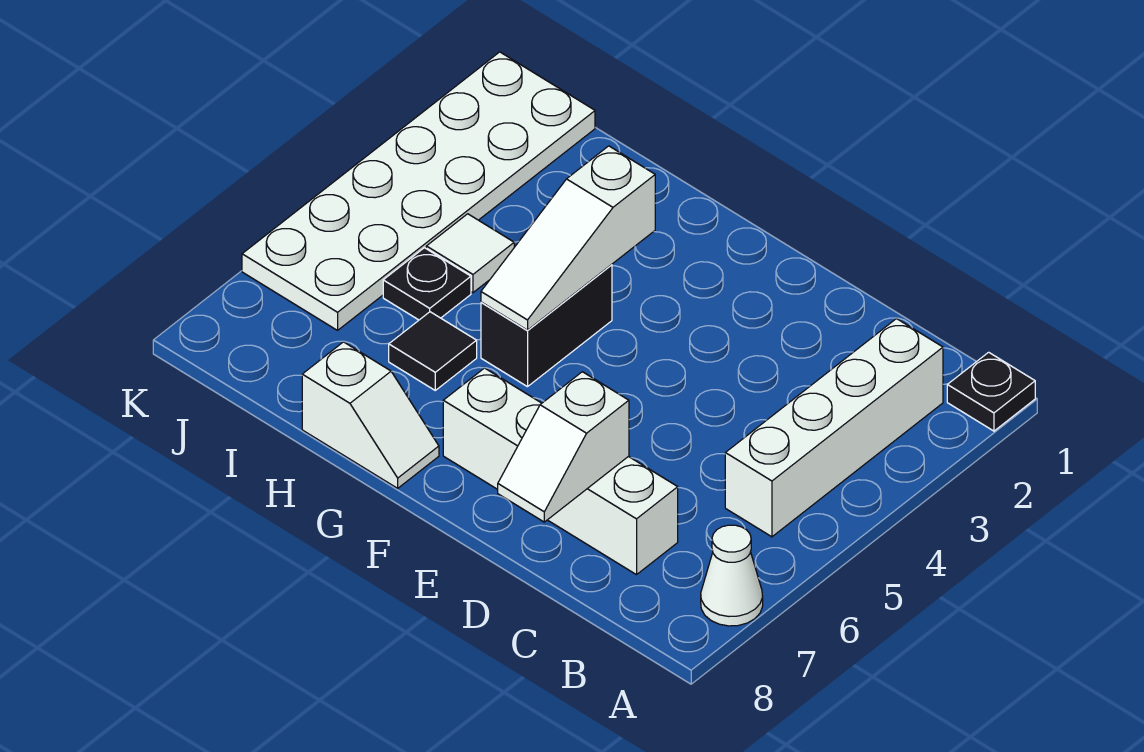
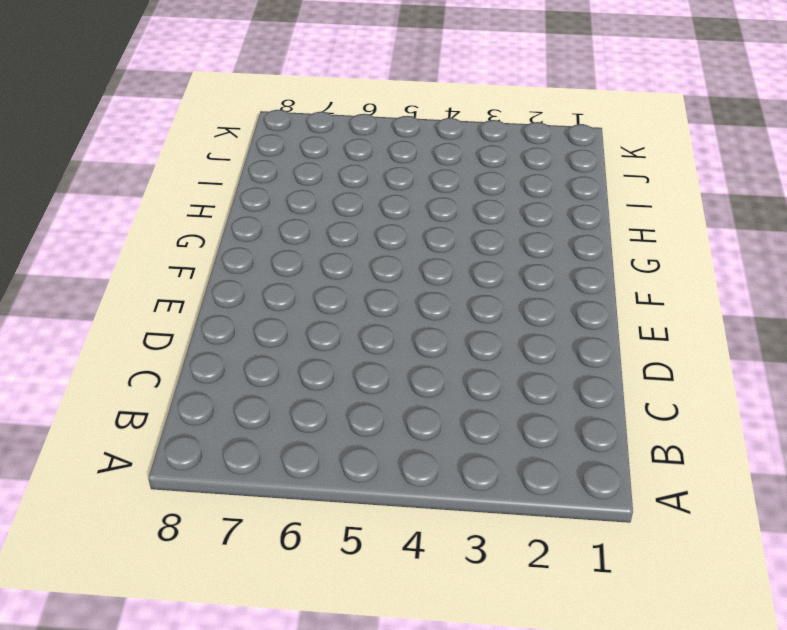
none -> black 1x1 plate [947,352,1035,431]
none -> white 1x1 cone [701,525,763,626]
none -> white 1x4 brick [725,319,943,537]

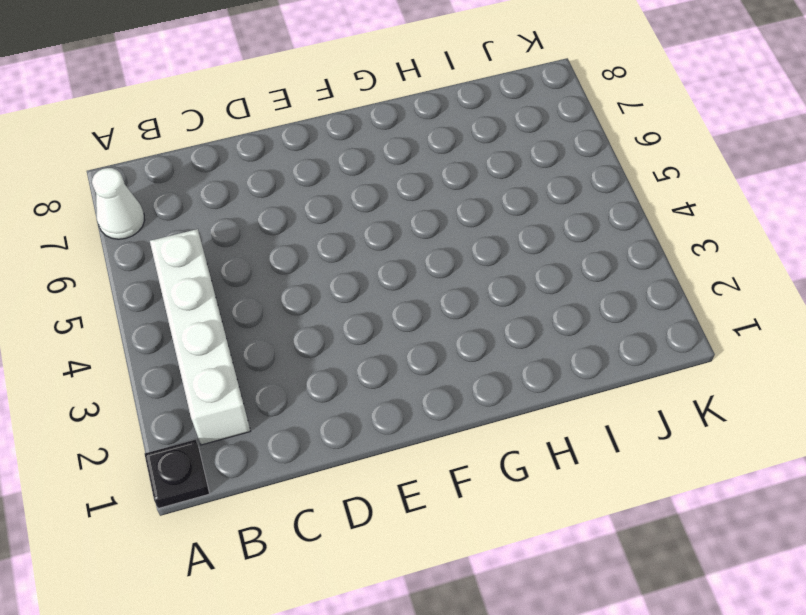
none -> white 1x4 brick [443,368,678,575]
none -> black 1x2 brick [481,265,612,387]
none -> white 1x2 slope [302,342,439,488]

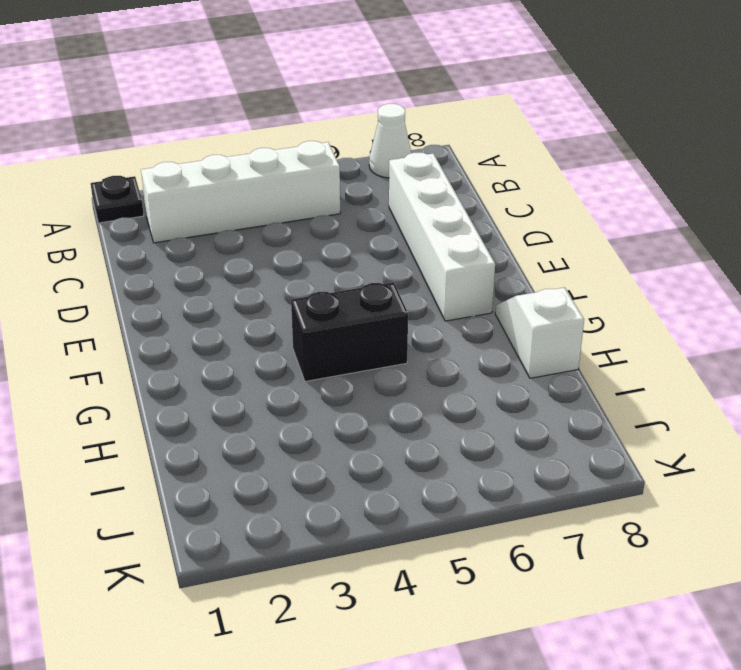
none -> black 1x1 tile [389,312,477,390]
none -> white 1x1 tile [426,214,514,293]
none -> black 1x1 plate [383,248,471,320]

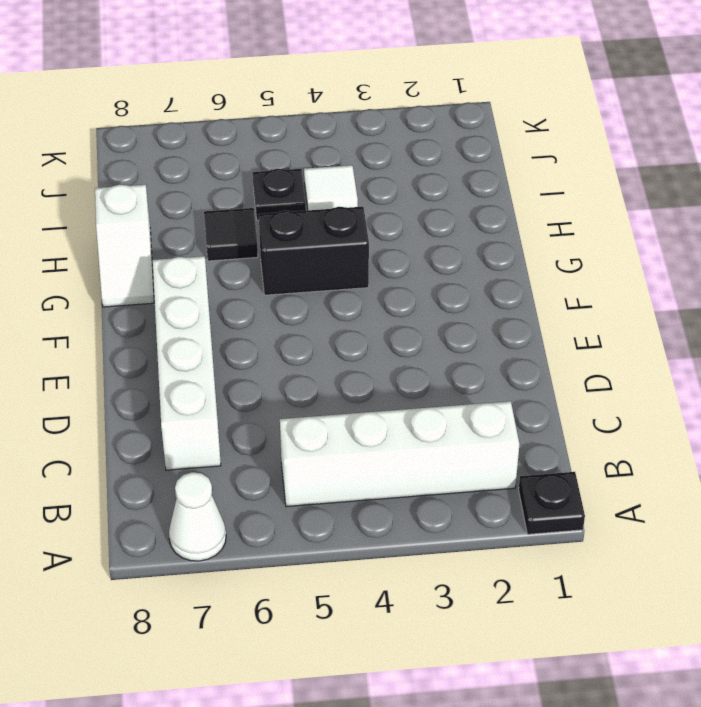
none -> white 2x6 plate [242,52,595,330]
none -> white 1x2 slope [498,372,629,522]
none -> white 1x3 slope [481,146,655,330]

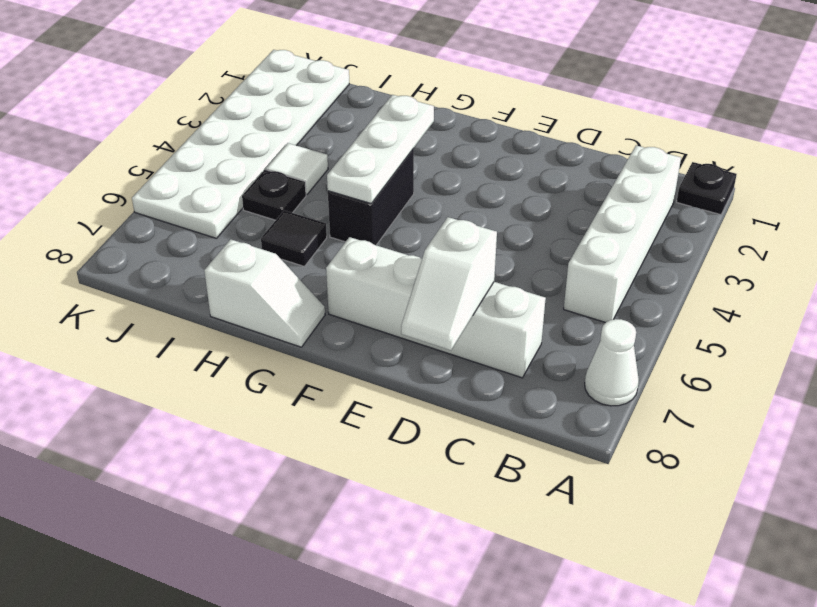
white 1x3 plate [327,95,434,204] -> white 1x3 slope [481,146,655,330]

